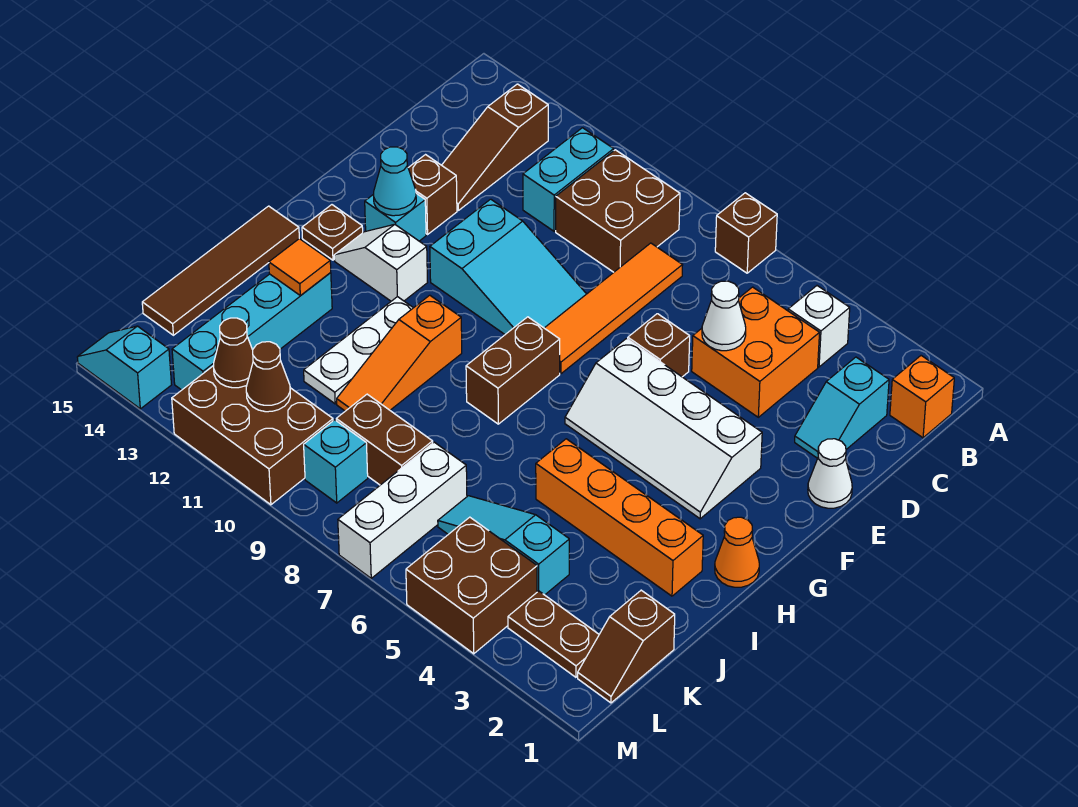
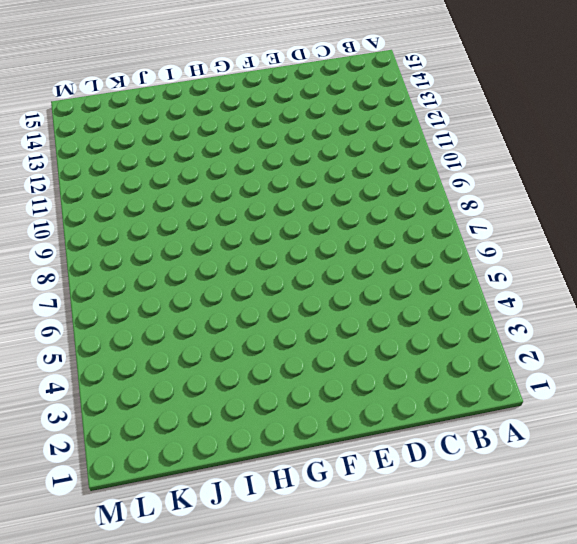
none -> brown 1x1 brick [715,193,777,273]
none -> orange 1x1 brick [890,356,954,438]
none -> white 1x1 brick [788,286,850,367]
none -> brown 2x2 brick [556,150,680,272]

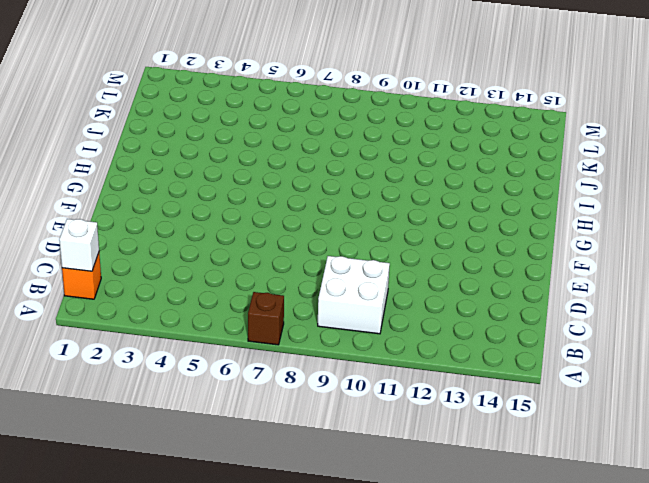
white 1x1 brick [59,219,99,271] -> white 1x1 brick moved to [788,286,850,367]
white 2x2 brick [318,256,390,334] -> brown 2x2 brick [556,150,680,272]
none -> cyan 1x2 brick [523,128,614,231]
none -> brown 1x3 slope [442,84,548,210]
none -> cyan 1x2 slope [795,357,889,458]
none -> orange 2x2 brick [692,287,819,417]

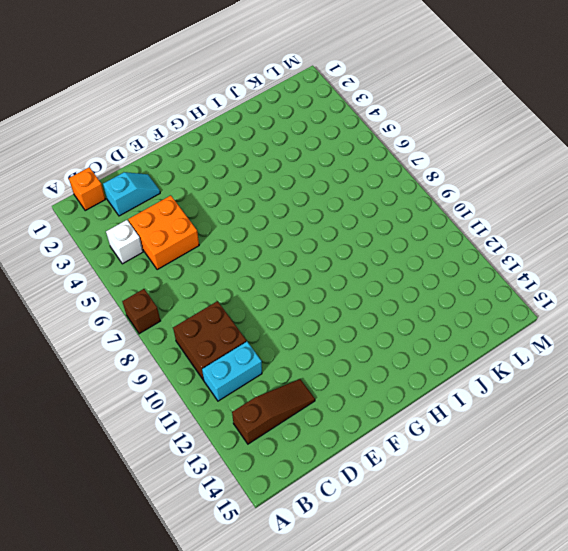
none -> orange 1x4 tile [545,243,682,374]
none -> white 1x1 cone [808,439,852,508]
none -> brown 1x1 brick [628,314,690,377]
none -> cyan 2x3 slope [430,199,586,334]

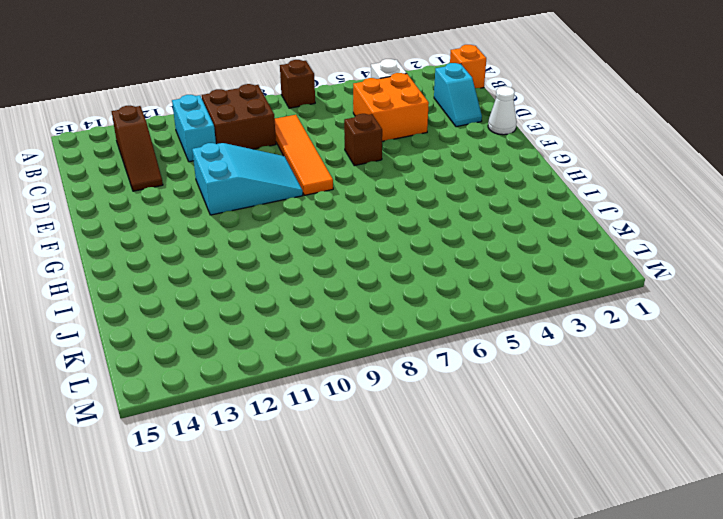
none -> brown 1x1 brick [408,155,457,234]
none -> white 2x4 slope [565,339,762,519]
none -> cyan 1x1 brick [365,193,426,241]
none -> brown 1x2 brick [466,317,560,424]

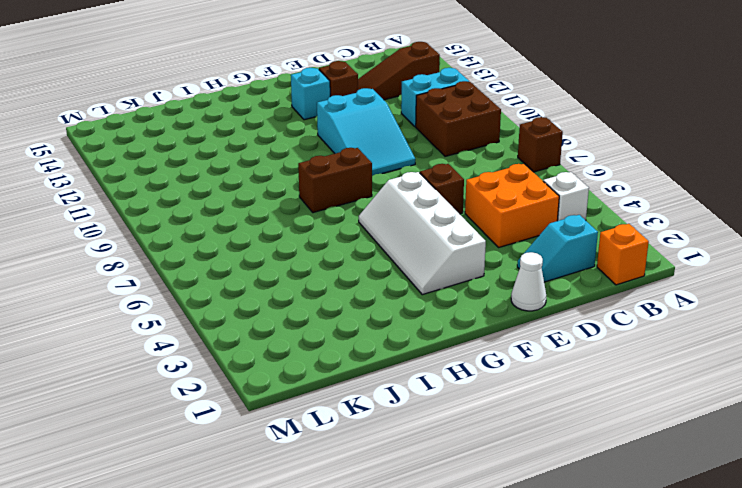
none -> orange 1x4 tile [545,243,682,374]
none -> white 1x2 slope [334,224,427,301]
none -> brown 1x1 plate [302,205,363,260]
none -> orange 1x1 cone [715,517,759,587]

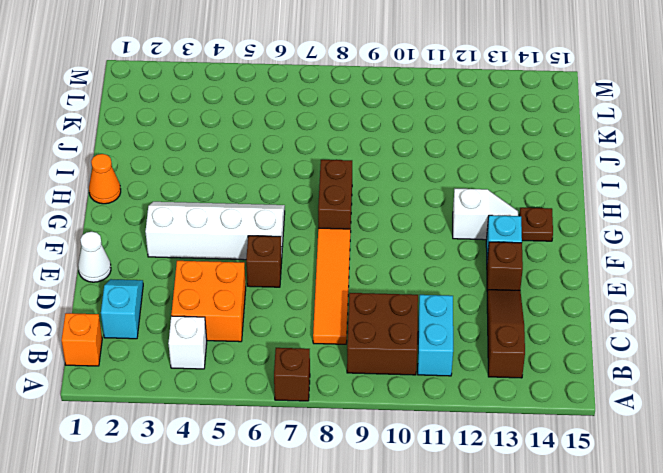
none -> cyan 2x3 slope [430,199,586,334]
none -> orange 1x3 slope [337,295,462,411]
none -> white 1x3 plate [304,297,413,404]
none -> brown 1x4 tile [142,206,299,335]

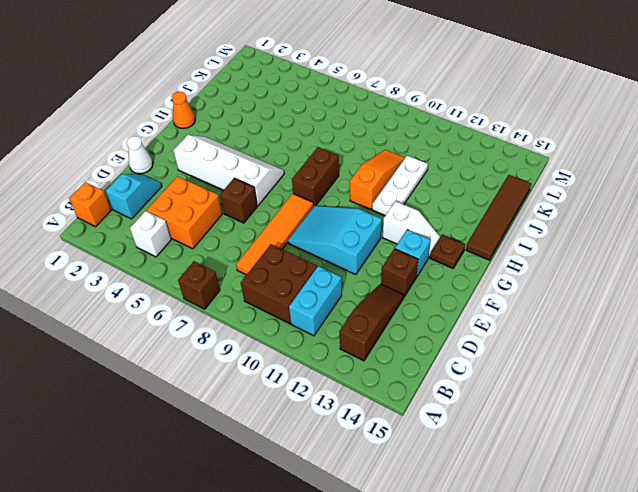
none -> orange 1x4 brick [536,439,703,596]
none -> cyan 1x4 brick [172,272,332,390]
none -> brown 1x2 slope [578,590,675,703]
none -> cyan 1x3 slope [438,496,569,595]

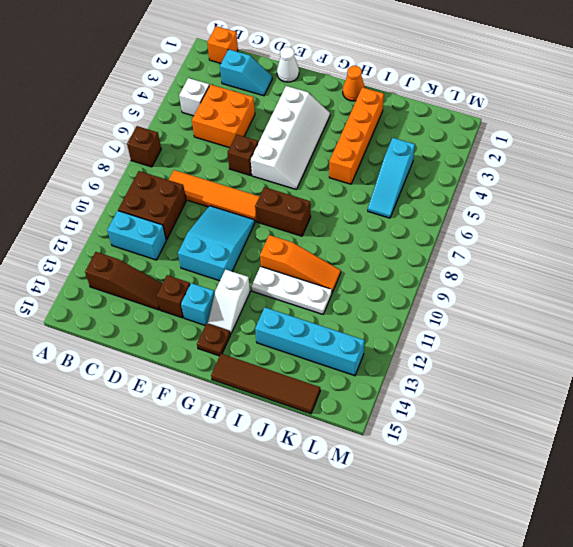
none -> brown 1x2 slope [578,590,675,703]
none -> white 1x3 brick [338,442,467,578]
none -> brown 1x2 brick [336,394,433,485]
none -> brown 1x2 plate [508,591,599,677]

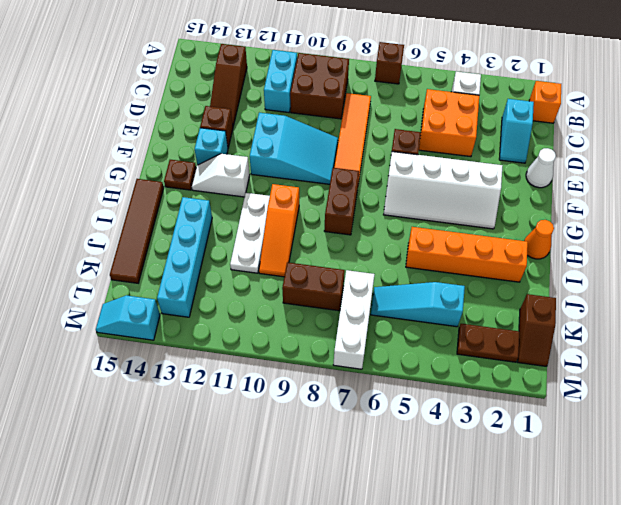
none -> brown 2x2 brick [406,517,537,654]
none -> cyan 1x1 brick [304,420,368,503]
none -> brown 2x3 brick [172,366,333,505]
none -> white 1x1 cone [702,281,746,351]

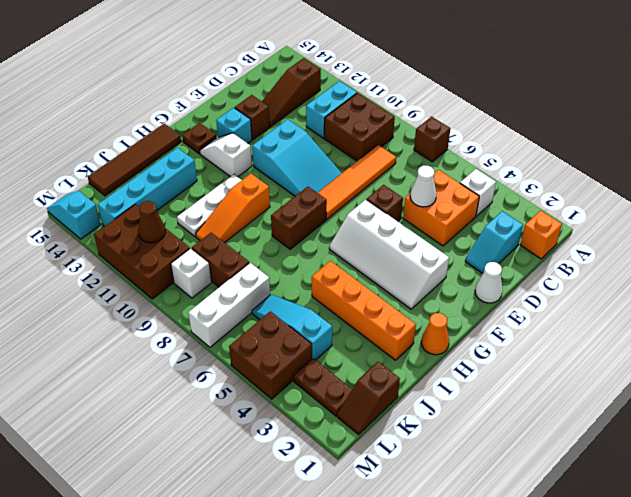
white 1x1 brick [171,248,211,298] -> cyan 1x1 brick [304,420,368,503]
none -> cyan 1x1 cone [374,147,416,216]
none -> orange 1x1 tile [269,239,331,296]
none -> brown 1x1 cone [214,318,253,388]

